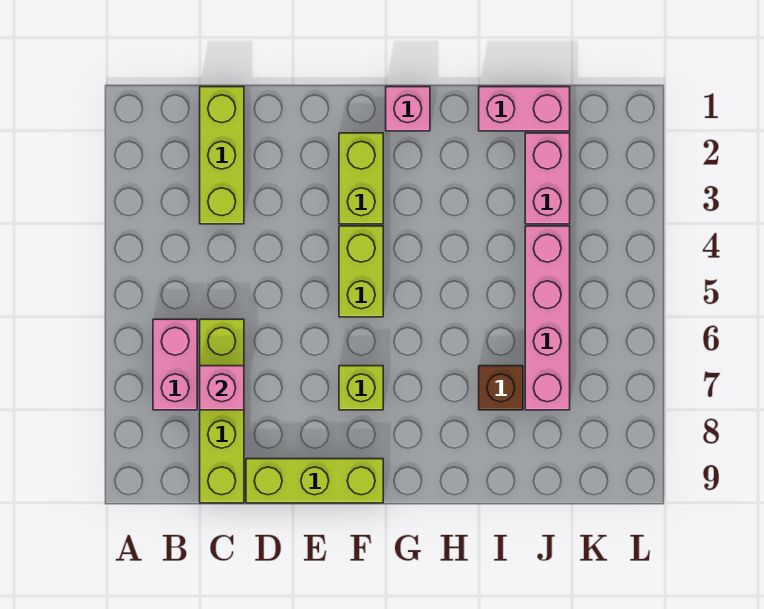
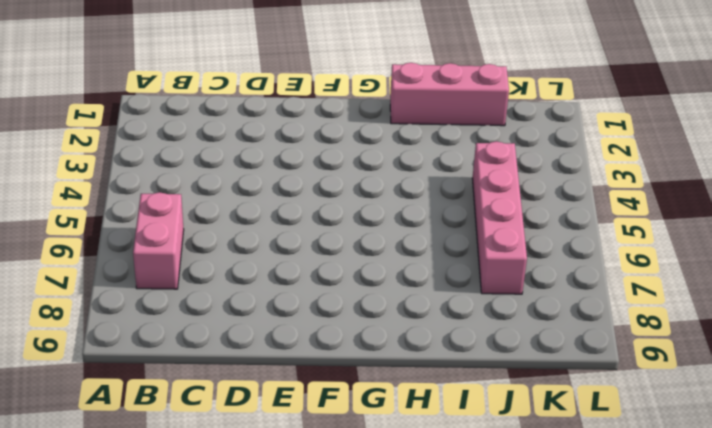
pink 1x3 brick [390,63,509,126] -> pink 1x2 brick [479,87,570,131]
none -> lime 1x3 brick [200,87,244,224]
none -> lime 1x4 brick [200,319,244,503]
none -> lime 1x3 brick [246,459,383,503]

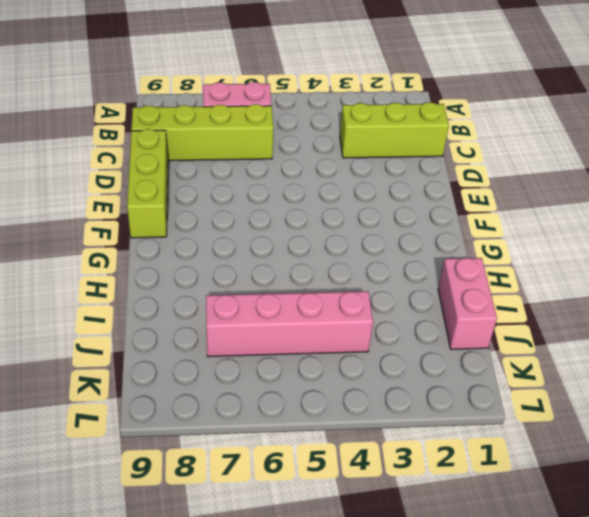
none -> lime 1x2 brick [339,133,383,224]
none -> lime 1x2 brick [339,226,383,317]
none -> lime 1x1 brick [339,366,383,410]

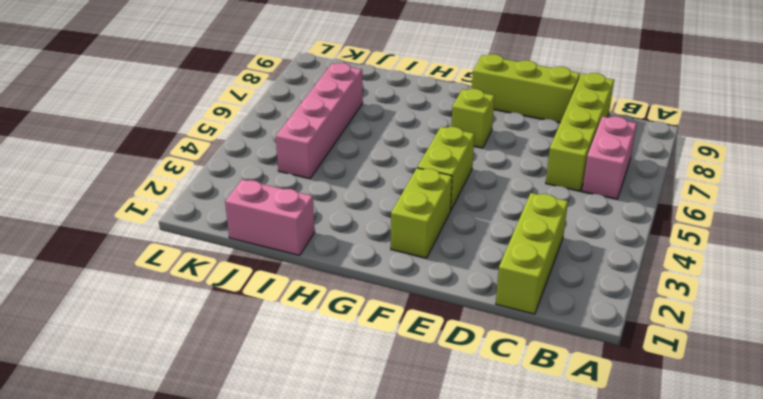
none -> pink 1x1 brick [386,87,430,131]
none -> brown 1x1 brick [479,366,523,410]
none -> pink 1x2 brick [525,133,570,224]

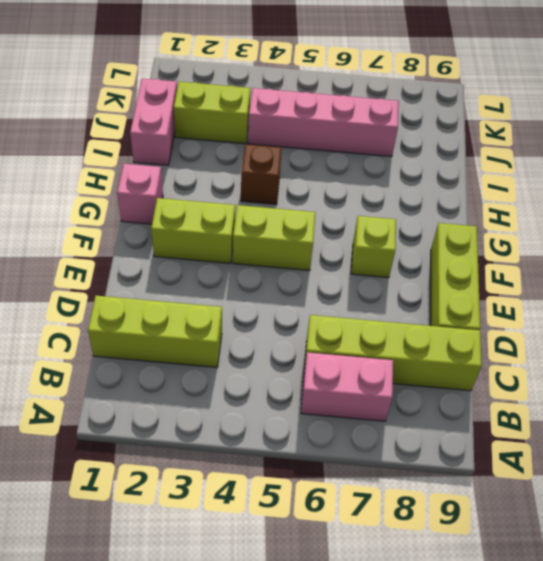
brown 1x1 brick [241,144,282,205] -> brown 1x1 brick moved to [479,366,523,410]
lime 1x2 brick [174,82,250,144] -> pink 1x2 brick [525,133,570,224]
none -> pink 1x1 brick [200,366,244,410]

